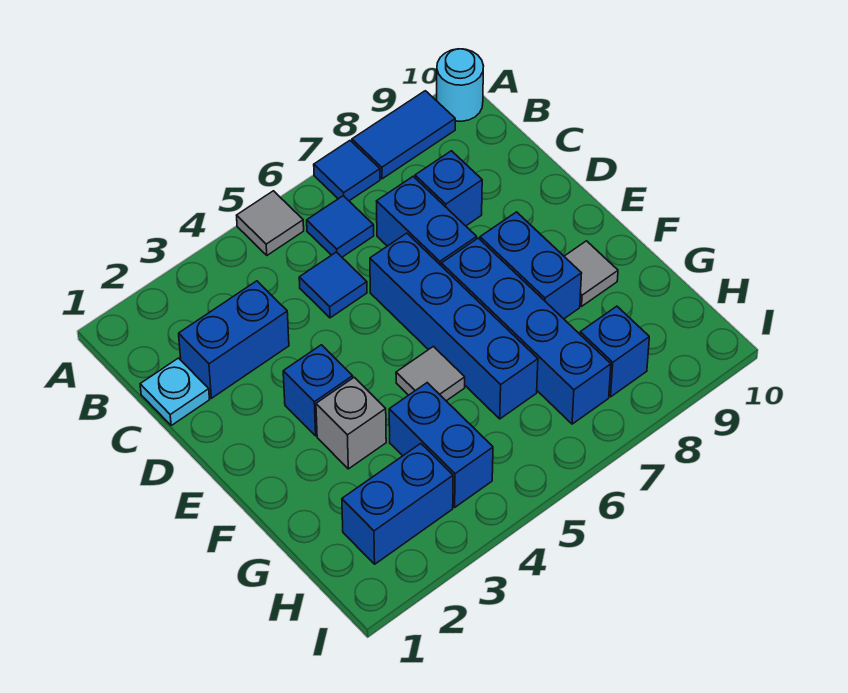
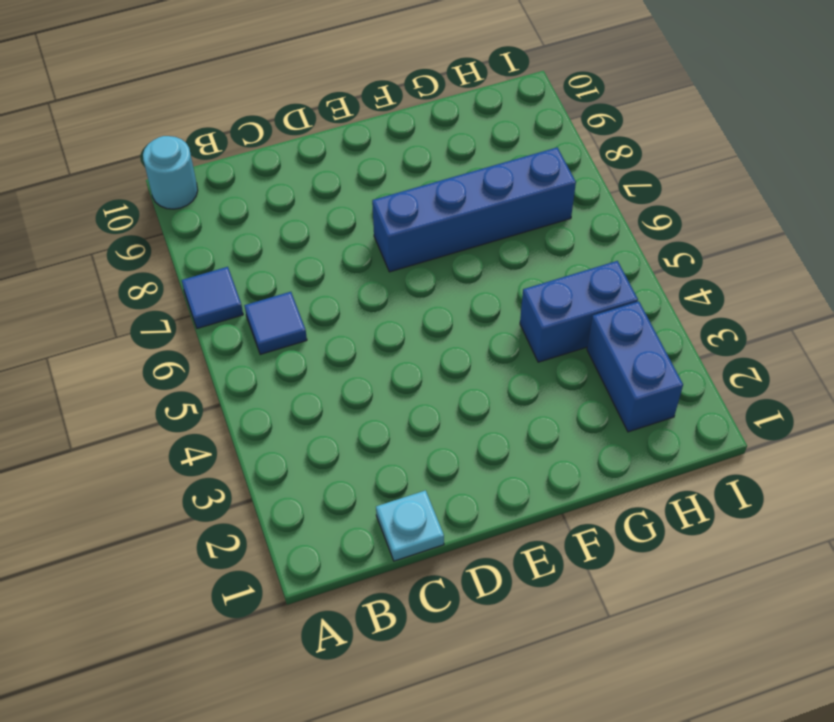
none -> grey 1x1 tile [237,191,304,255]
none -> blue 1x2 tile [352,91,455,179]
none -> blue 1x2 brick [179,281,289,398]

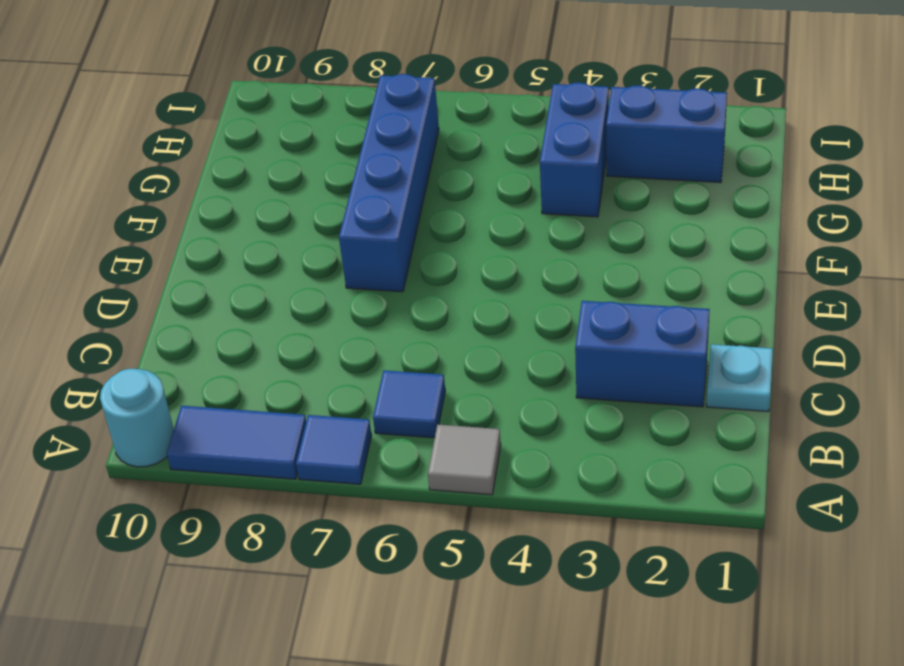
none -> blue 1x1 tile [299,252,367,318]
none -> blue 1x2 brick [377,177,477,265]
none -> blue 1x1 brick [415,151,482,226]

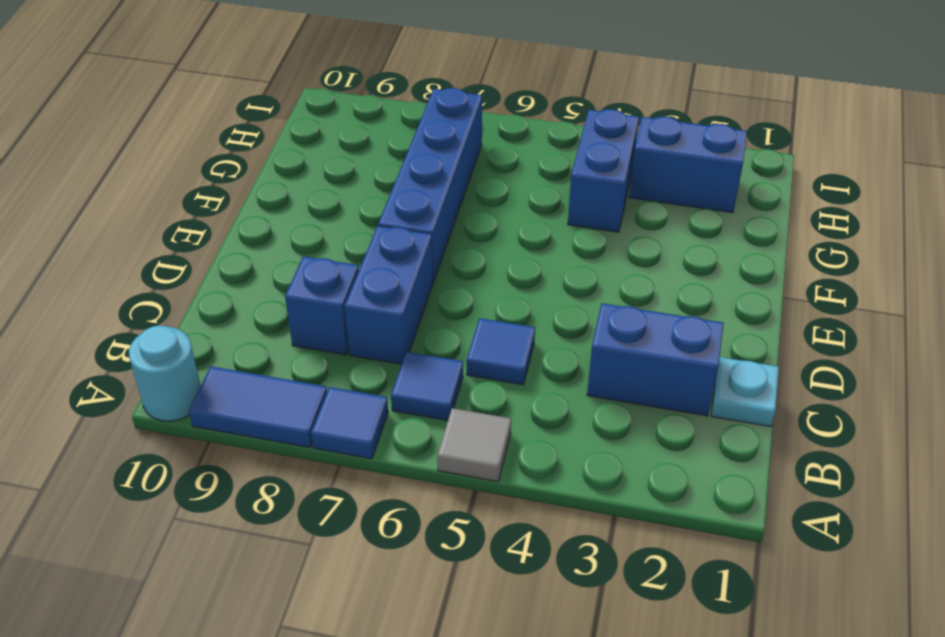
none -> blue 1x4 brick [370,233,538,419]
none -> blue 1x1 brick [283,345,353,436]
none -> blue 1x2 brick [480,212,582,319]

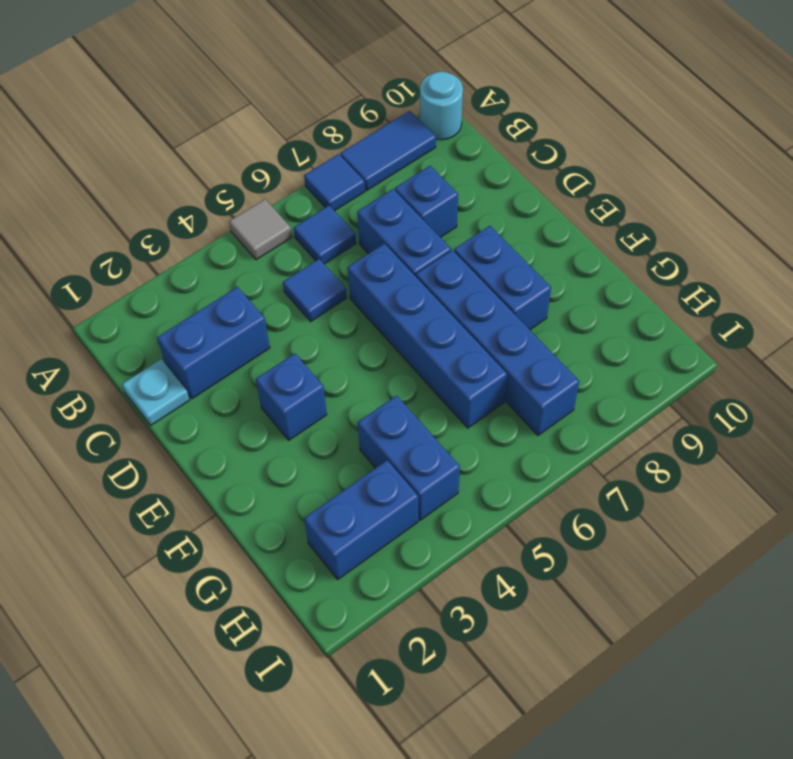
none -> grey 1x1 brick [316,377,386,469]
none -> grey 1x1 tile [396,346,465,401]
none -> grey 1x1 tile [564,241,618,306]

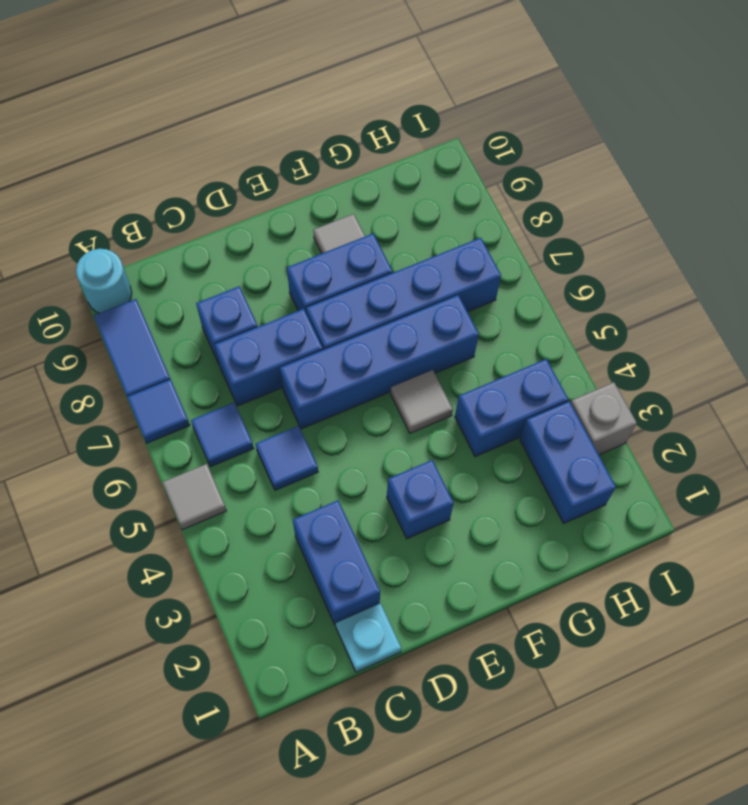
grey 1x1 brick [571,382,637,455] -> grey 1x1 brick moved to [316,377,386,469]
none -> blue 1x1 brick [580,306,649,397]

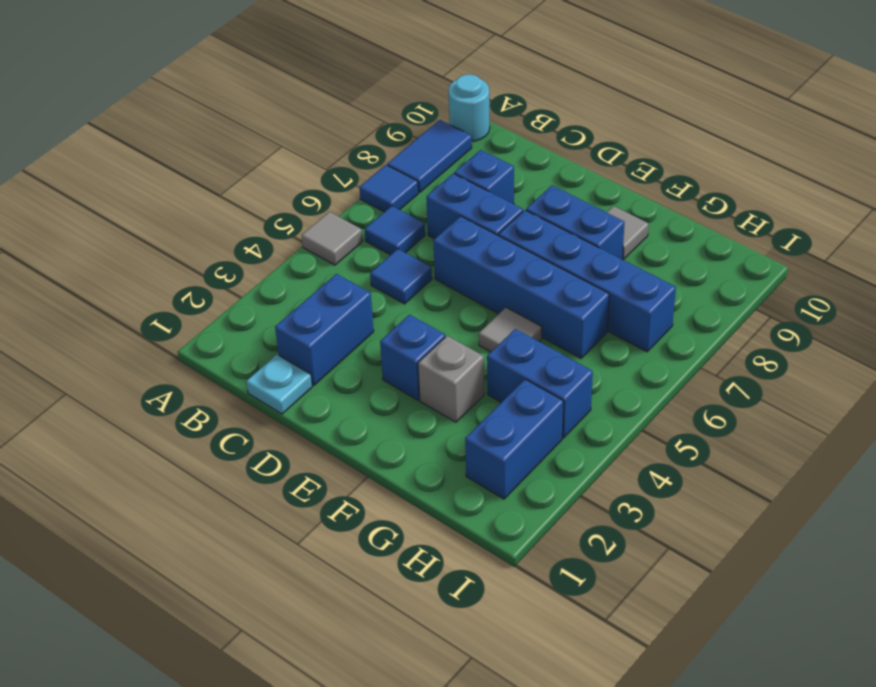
none -> blue 1x1 brick [580,306,649,397]

